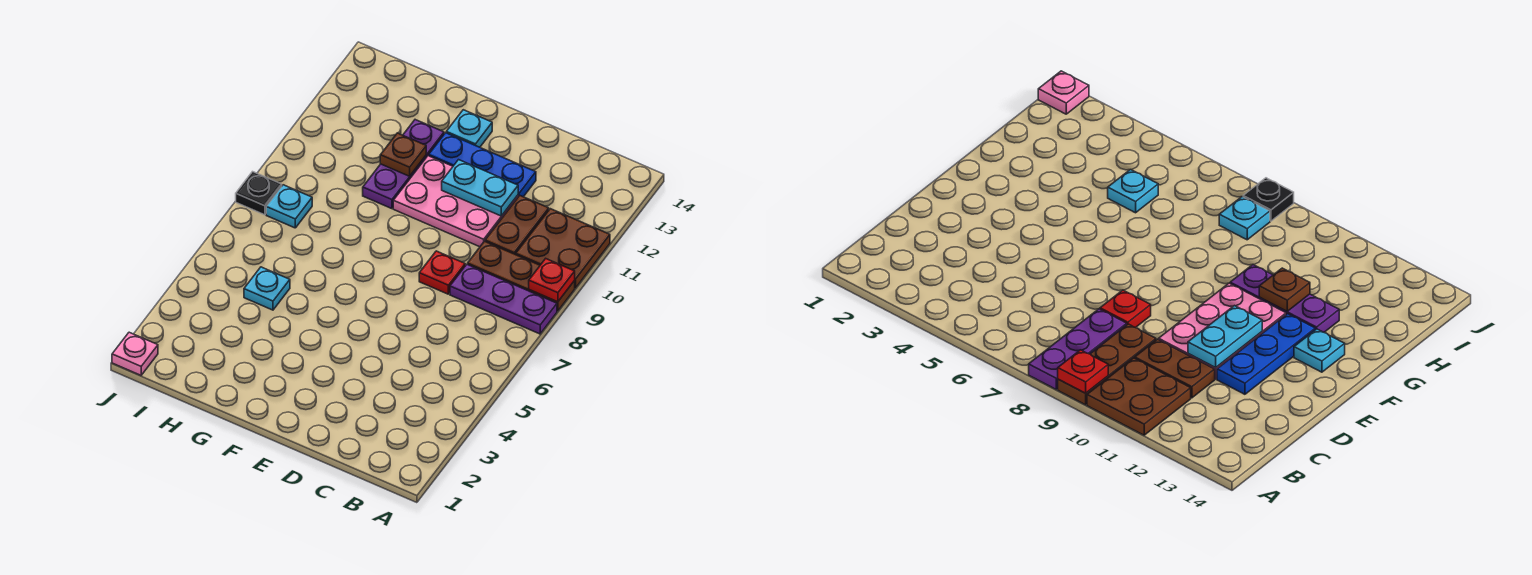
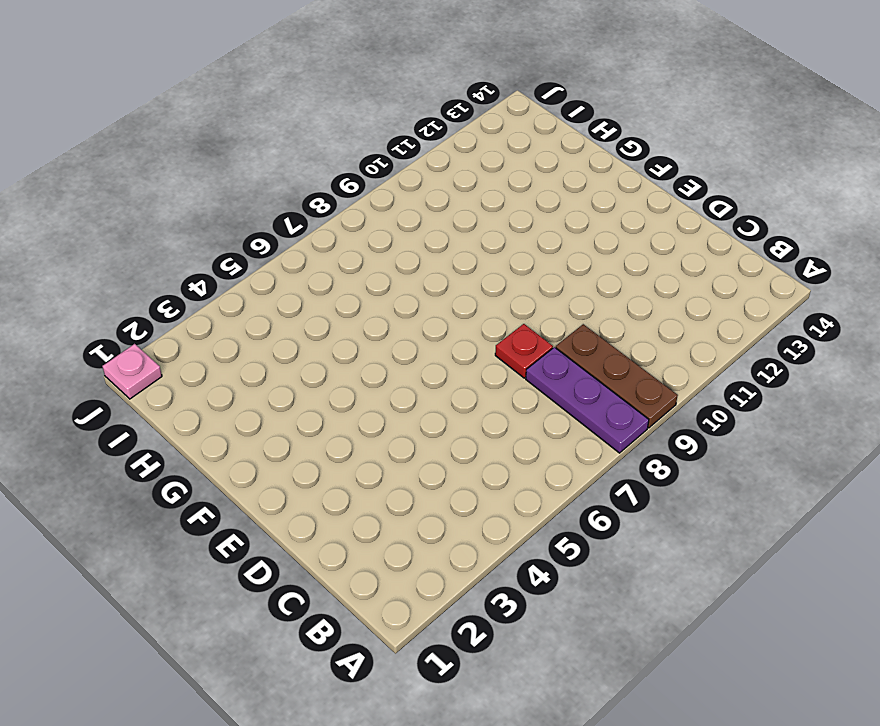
none -> brown 2x2 plate [516,209,610,288]
none -> brown 1x2 plate [485,196,549,255]
none -> pink 2x3 plate [393,156,518,247]

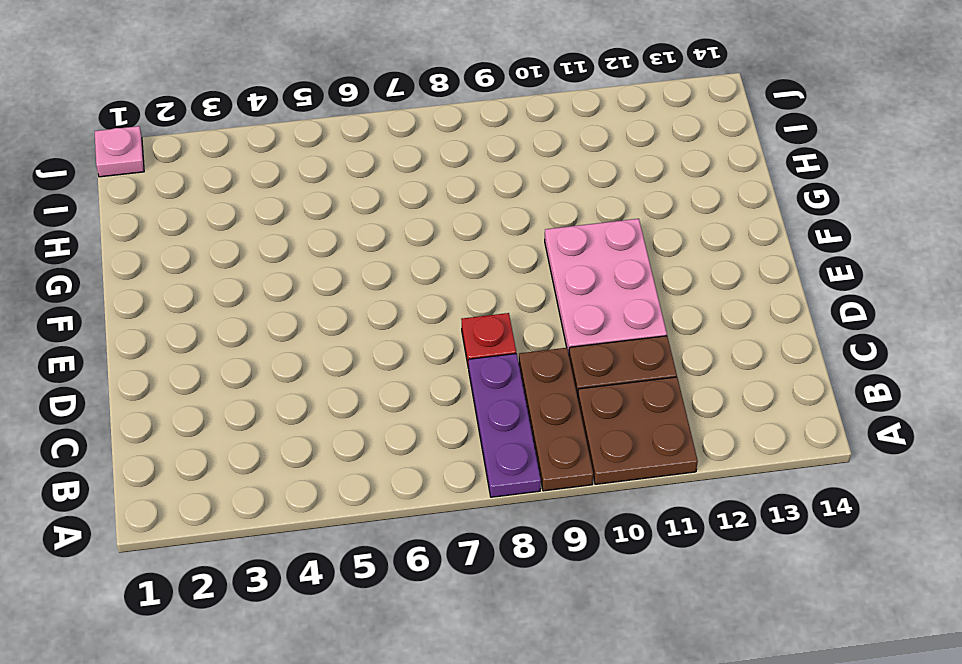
none -> blue 1x3 plate [429,133,536,197]
none -> cyan 1x1 plate [446,110,492,147]
none -> purple 1x3 plate [363,120,444,209]

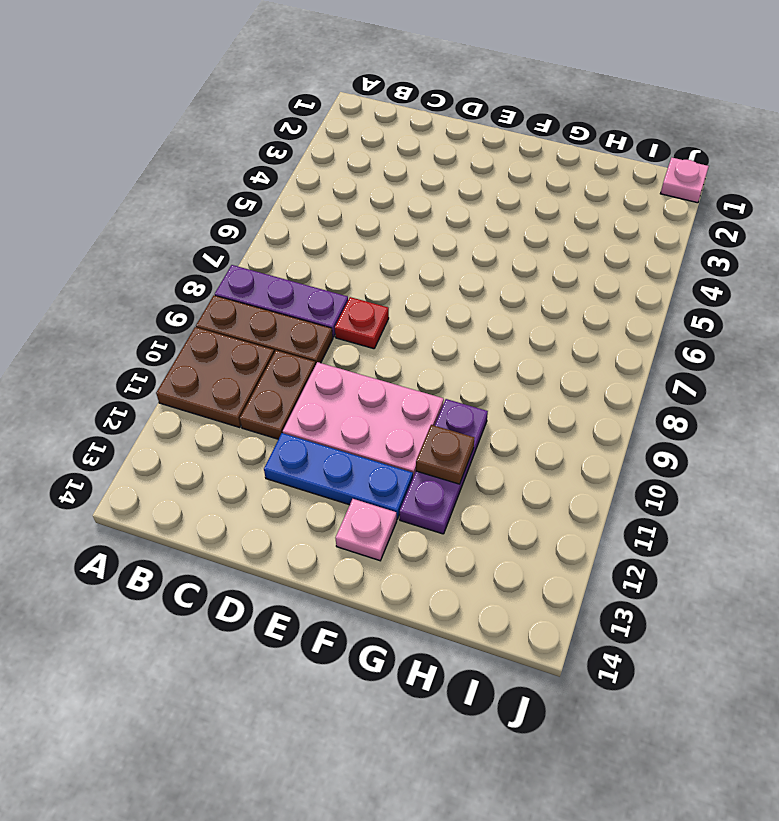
pink 1x1 plate [336,499,397,561] -> cyan 1x1 plate [446,110,492,147]
none -> cyan 1x1 plate [244,267,290,310]
none -> cyan 1x1 plate [266,185,312,228]
none -> black 1x1 plate [236,172,282,215]

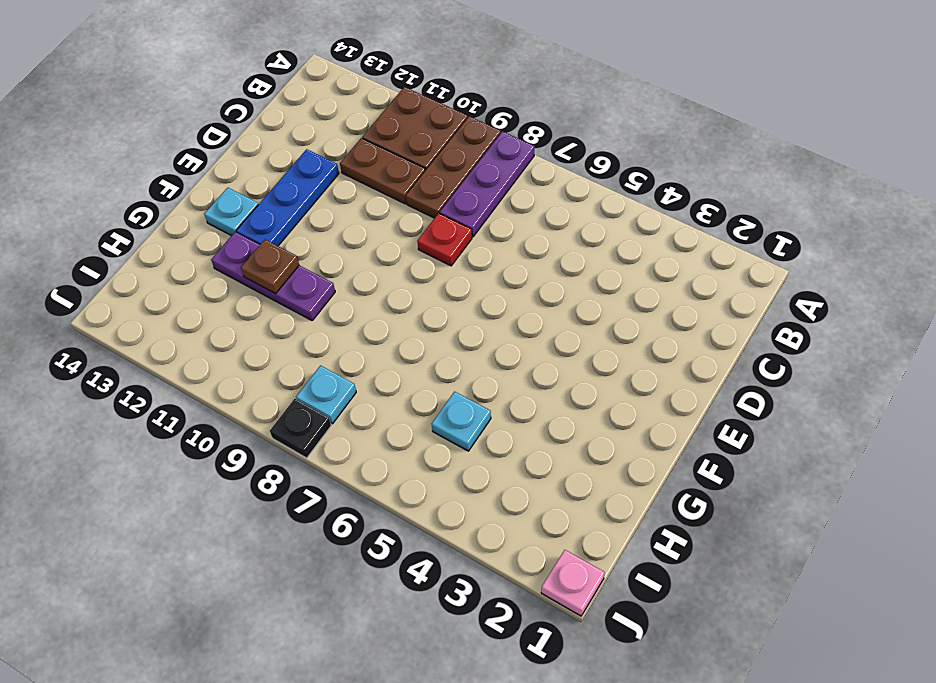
none -> pink 2x3 plate [393,156,518,247]
none -> red 1x1 plate [529,259,575,302]
none -> cyan 1x2 plate [442,160,518,216]

